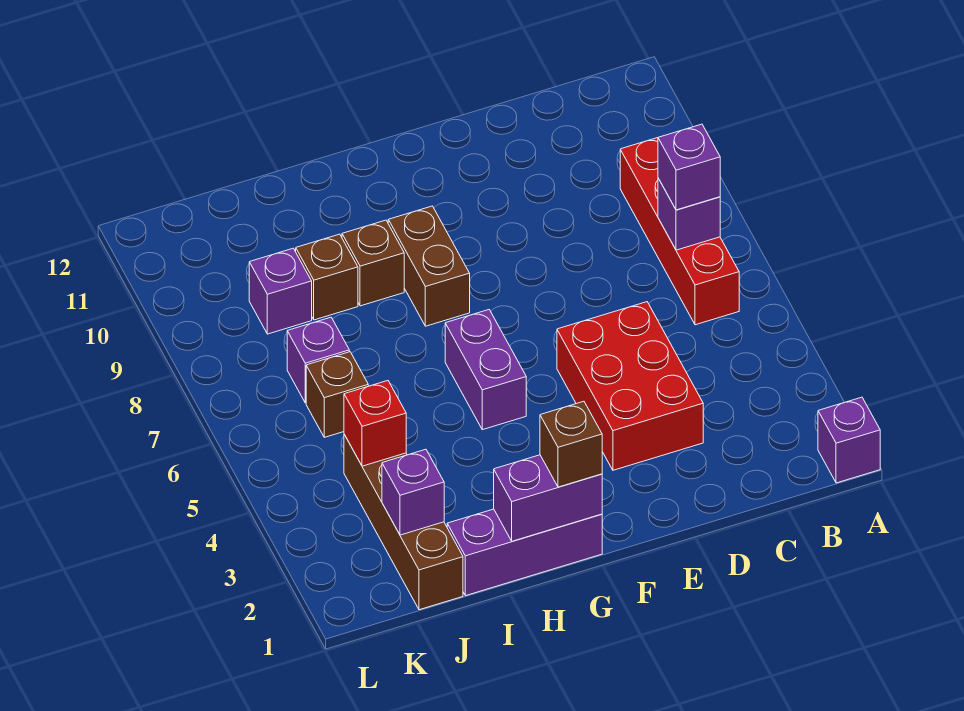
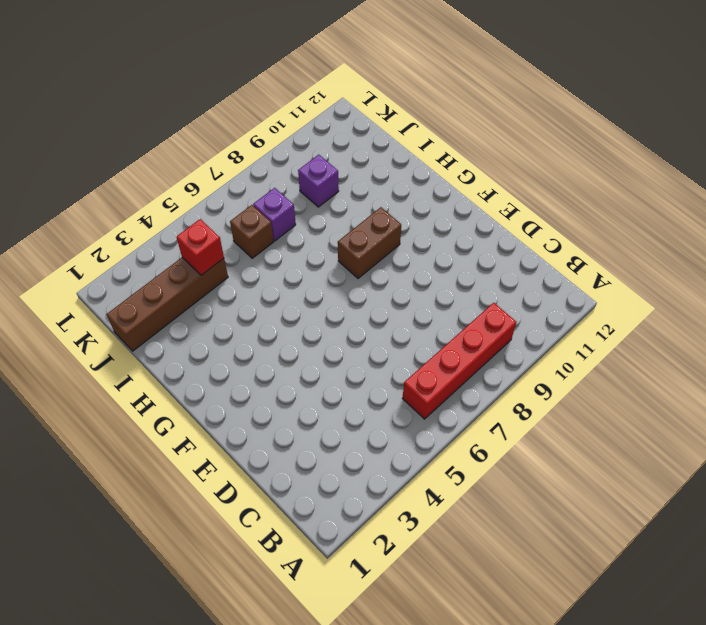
none -> purple 1x1 brick [818,397,880,483]
none -> red 2x3 brick [557,302,703,470]
none -> purple 1x3 brick [447,509,602,596]

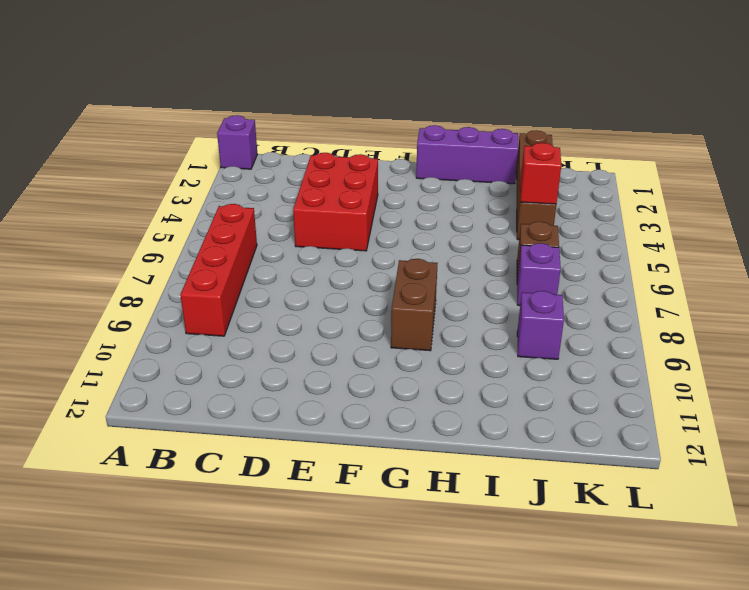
none -> purple 1x2 brick [445,310,526,430]
none -> brown 1x1 brick [342,220,404,306]
none -> brown 1x1 brick [296,234,358,320]

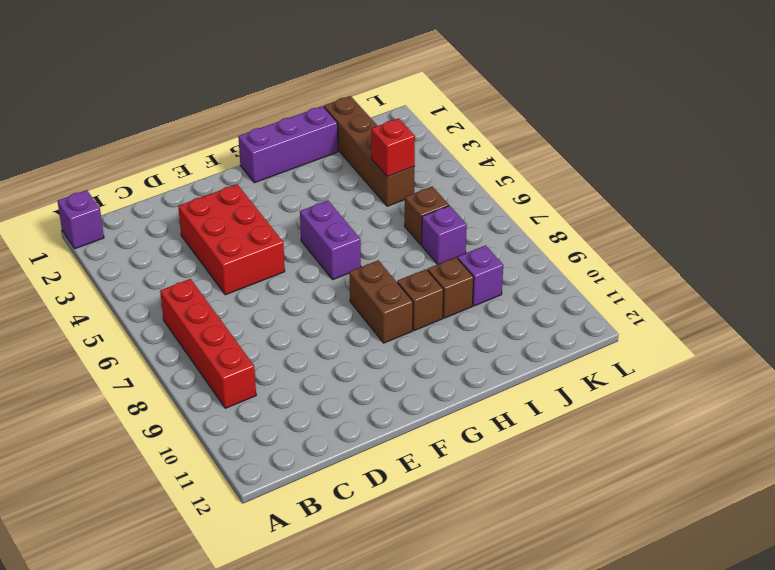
none -> purple 1x1 brick [658,178,720,250]
none -> purple 1x2 brick [494,455,602,541]
none -> purple 1x1 brick [382,449,444,535]

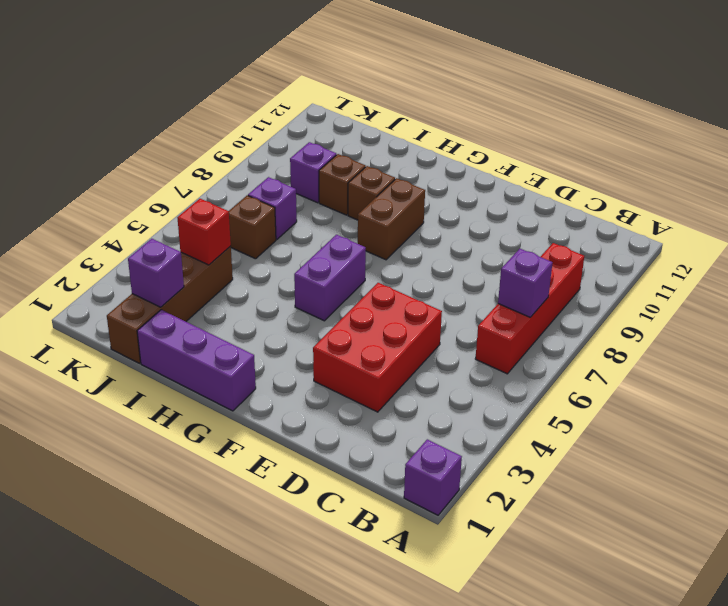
none -> purple 1x2 brick [494,455,602,541]
none -> purple 1x1 brick [658,124,720,210]
none -> brown 1x1 brick [540,401,602,487]

